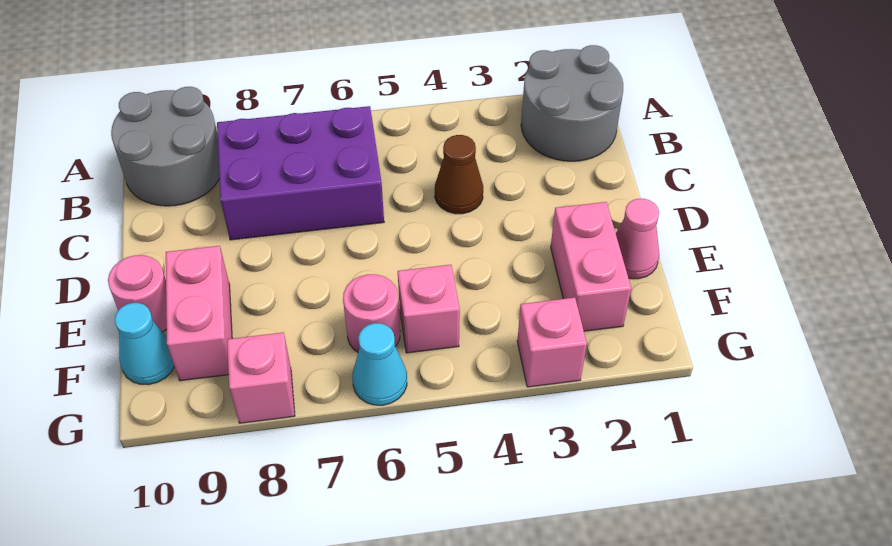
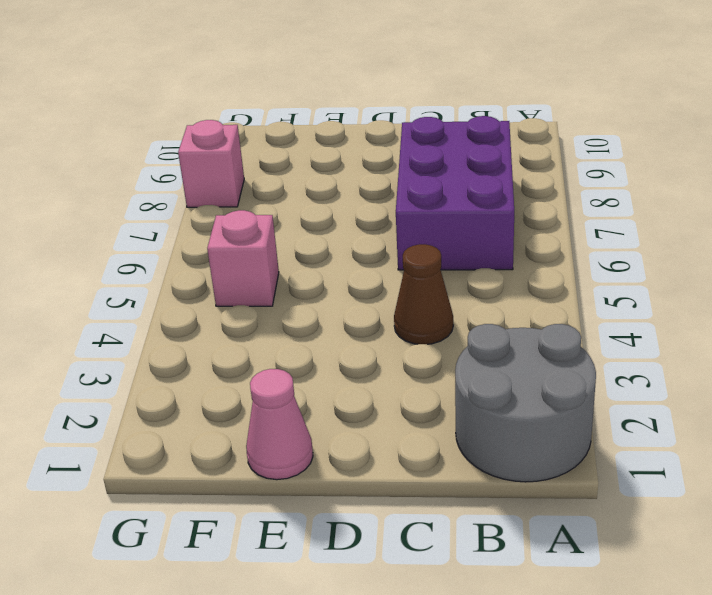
none -> grey 2x2 round brick [111,87,220,206]
none -> pink 1x2 brick [551,202,631,331]
none -> pink 1x2 brick [166,246,232,381]

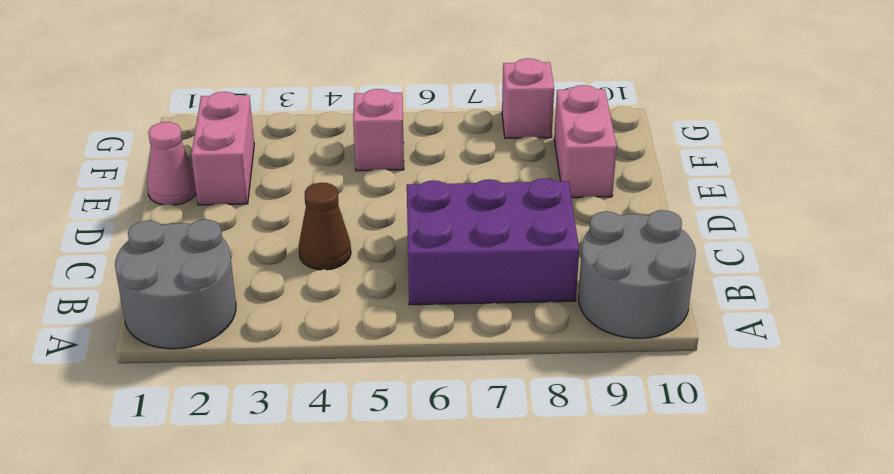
none -> pink 1x1 round brick [108,255,167,332]
none -> pink 1x1 round brick [343,274,400,352]
none -> cyan 1x1 cone [115,303,174,385]

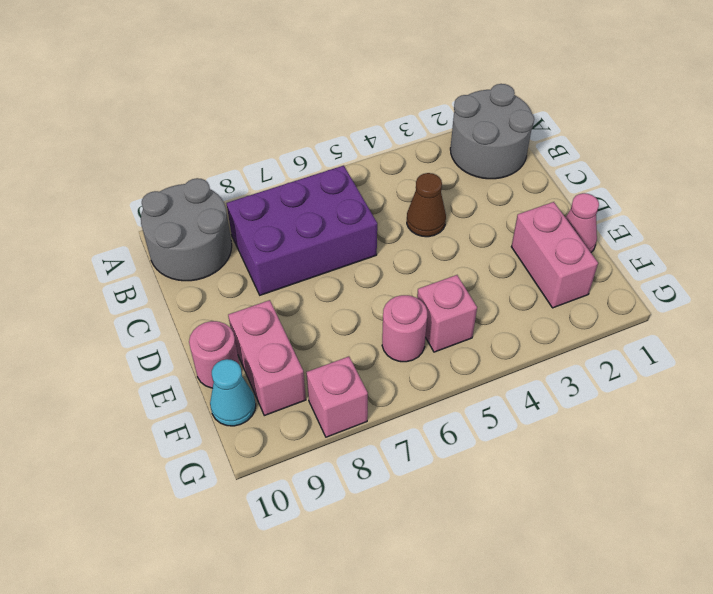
none -> pink 1x1 brick [517,297,587,387]
none -> cyan 1x1 cone [352,323,407,405]

